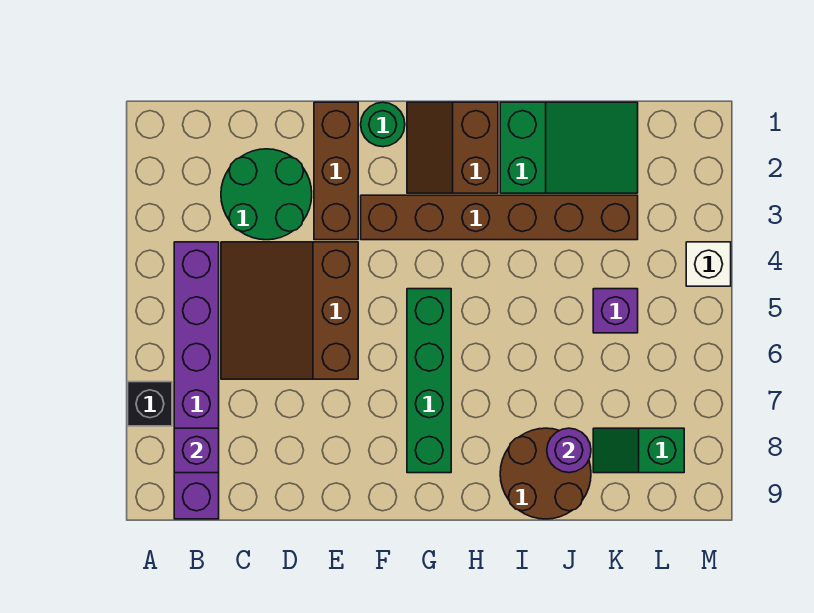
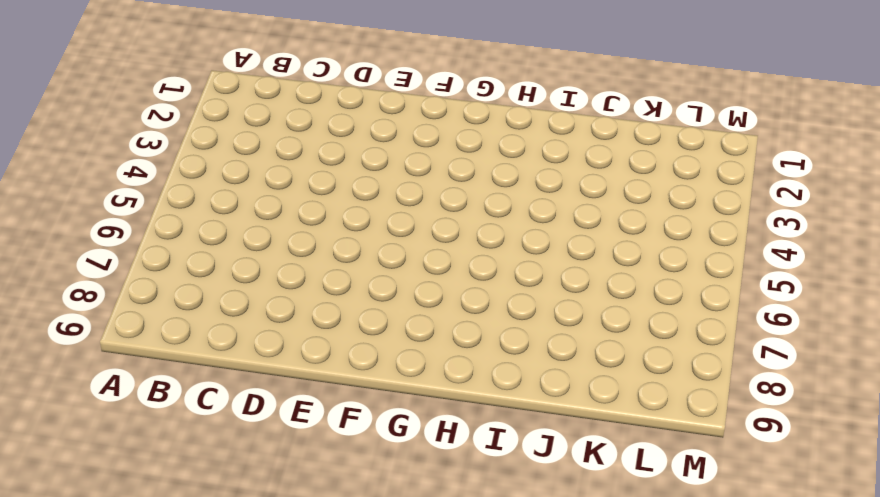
none -> black 1x1 brick [128,382,172,426]
none -> purple 1x6 brick [174,242,219,519]
none -> green 2x2 round brick [221,149,312,240]

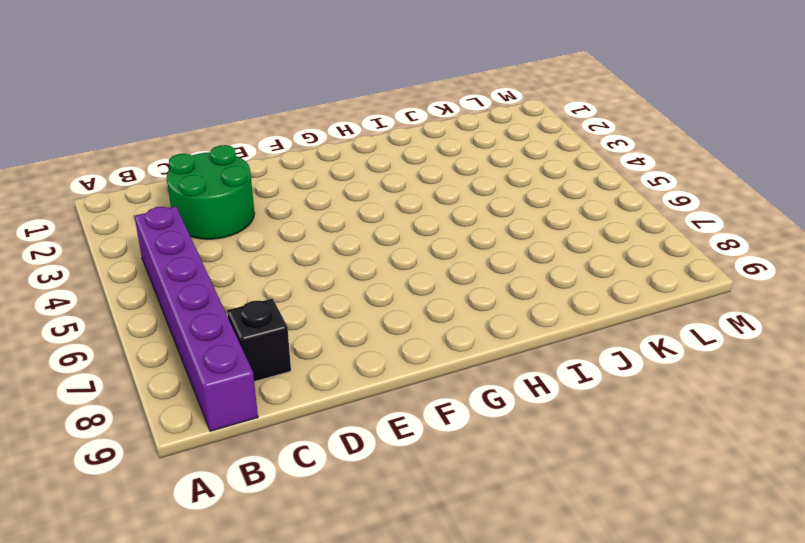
black 1x1 brick [227,299,291,382] -> black 1x1 brick moved to [128,382,172,426]
none -> brown 3x3 slope [221,242,358,379]
none -> brown 1x3 brick [314,102,358,240]
none -> green 1x1 round brick [361,102,405,147]

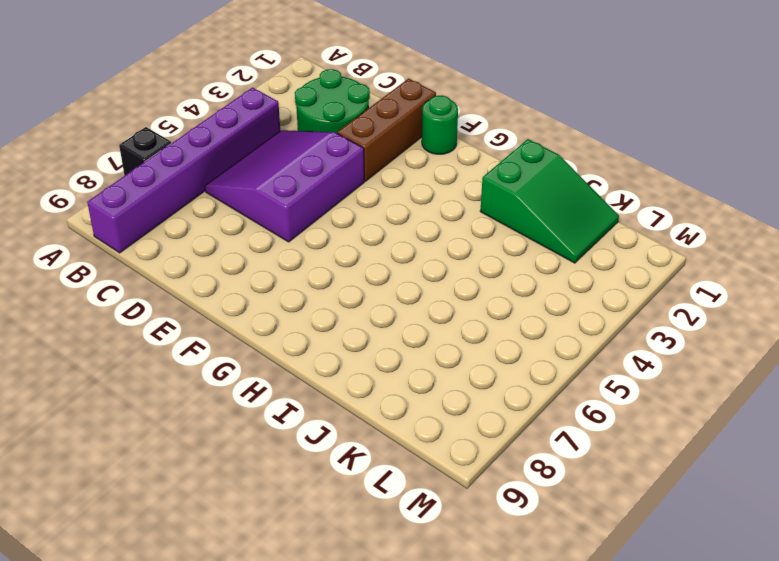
purple 3x3 slope [205,130,364,242] -> brown 3x3 slope [221,242,358,379]
none -> brown 1x6 brick [361,195,638,240]
none -> brown 2x2 slope [407,102,498,193]
none -> green 1x4 brick [407,289,451,473]

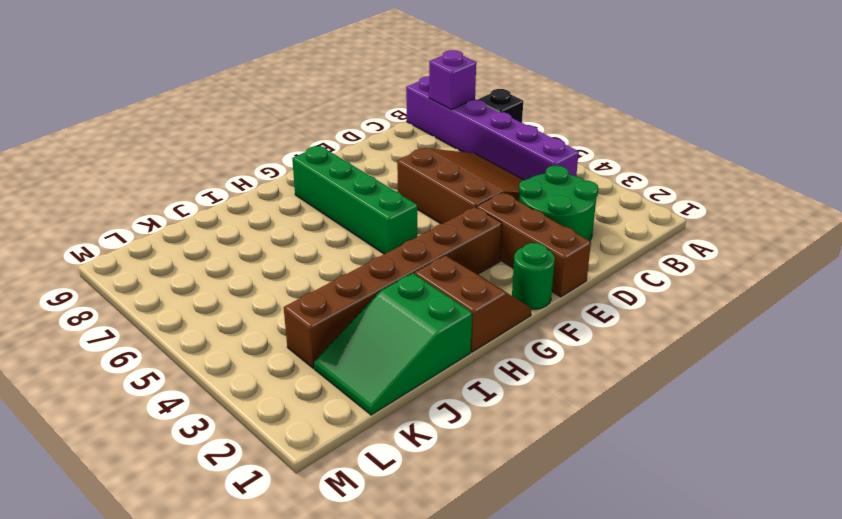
none -> brown 2x2 round brick [500,428,591,519]
none -> purple 1x1 brick [593,289,638,333]
none -> green 1x2 slope [593,428,684,473]

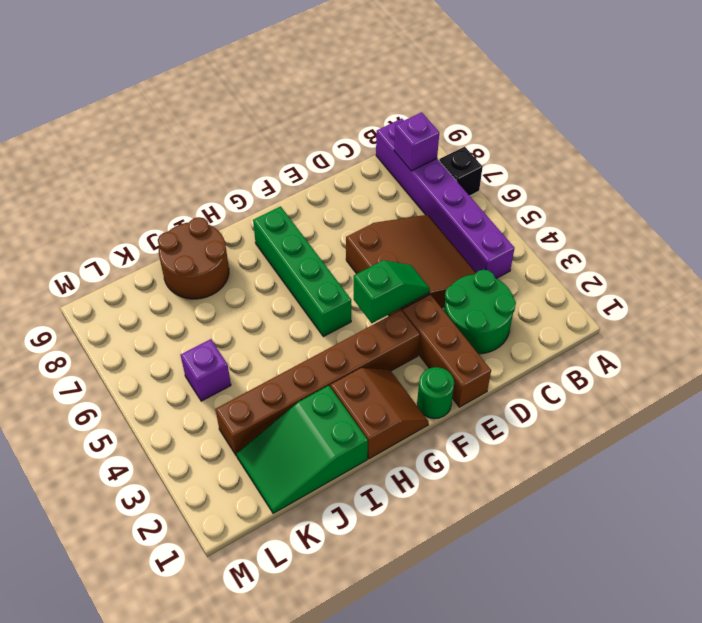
green 1x2 slope [354,260,430,323] -> green 1x2 slope moved to [593,428,684,473]
none -> white 1x1 brick [686,242,731,286]
none -> purple 1x1 round brick [547,428,591,473]

